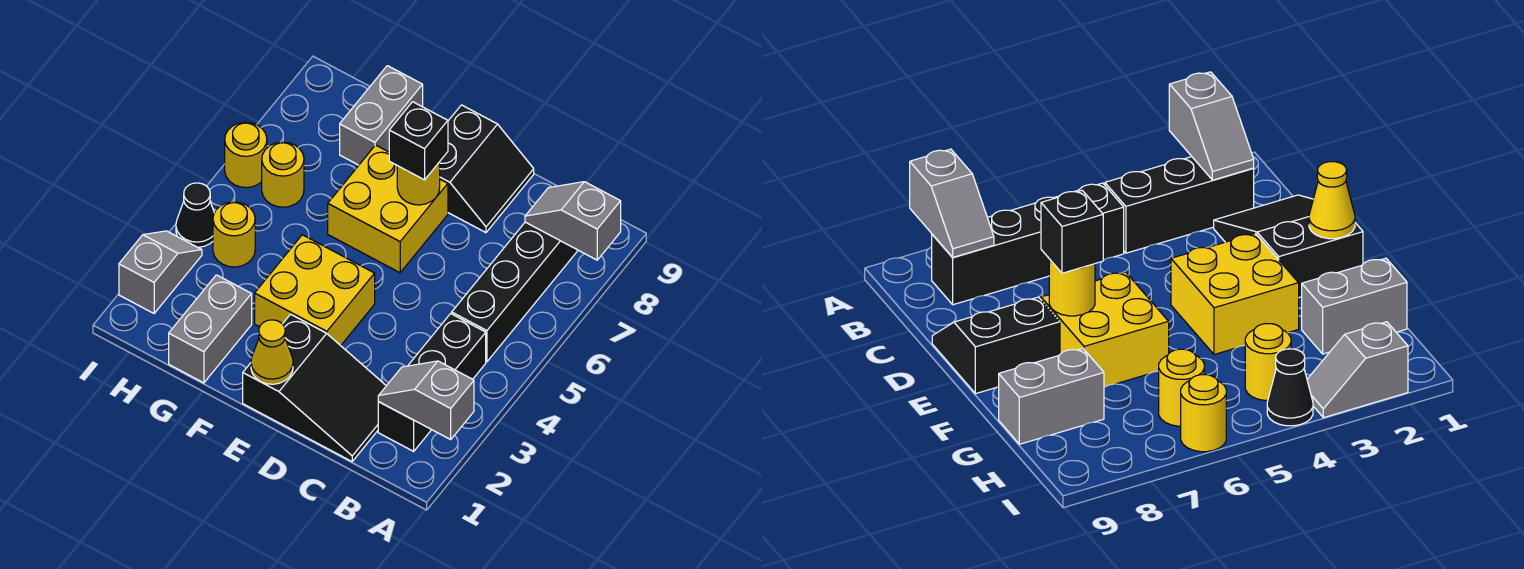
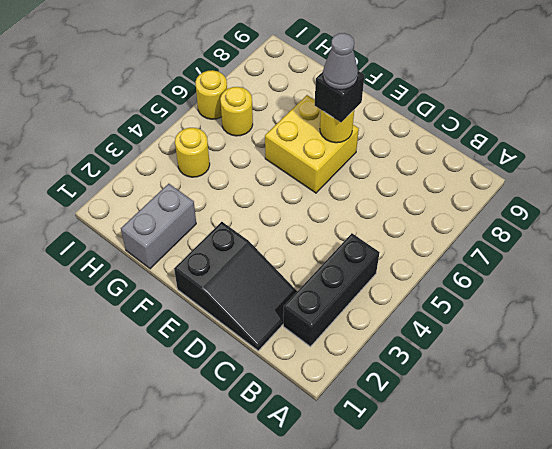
grey 1x1 cone [323,33,358,90] -> none
none -> black 1x4 brick [452,222,578,362]
none -> black 2x2 slope [440,105,534,233]
none -> yellow 2x2 brick [255,235,375,346]

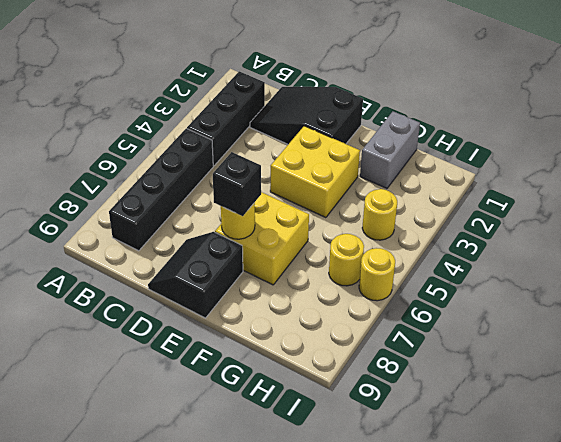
none -> grey 1x2 brick [340,66,423,165]
none -> grey 1x2 slope [119,231,202,313]
none -> black 1x1 cone [176,183,214,247]

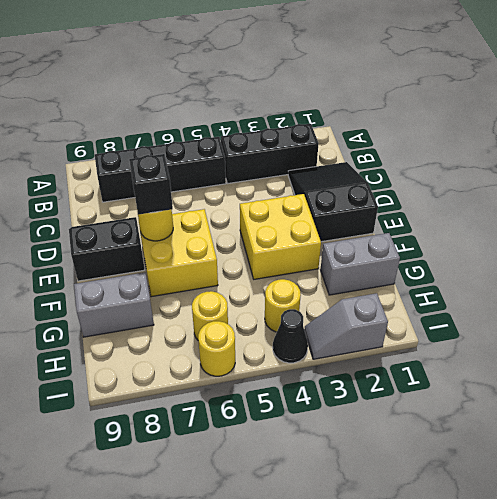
none -> grey 1x2 slope [378,361,474,439]
none -> grey 1x2 slope [525,182,621,260]
none -> yellow 1x1 cone [251,320,293,384]

